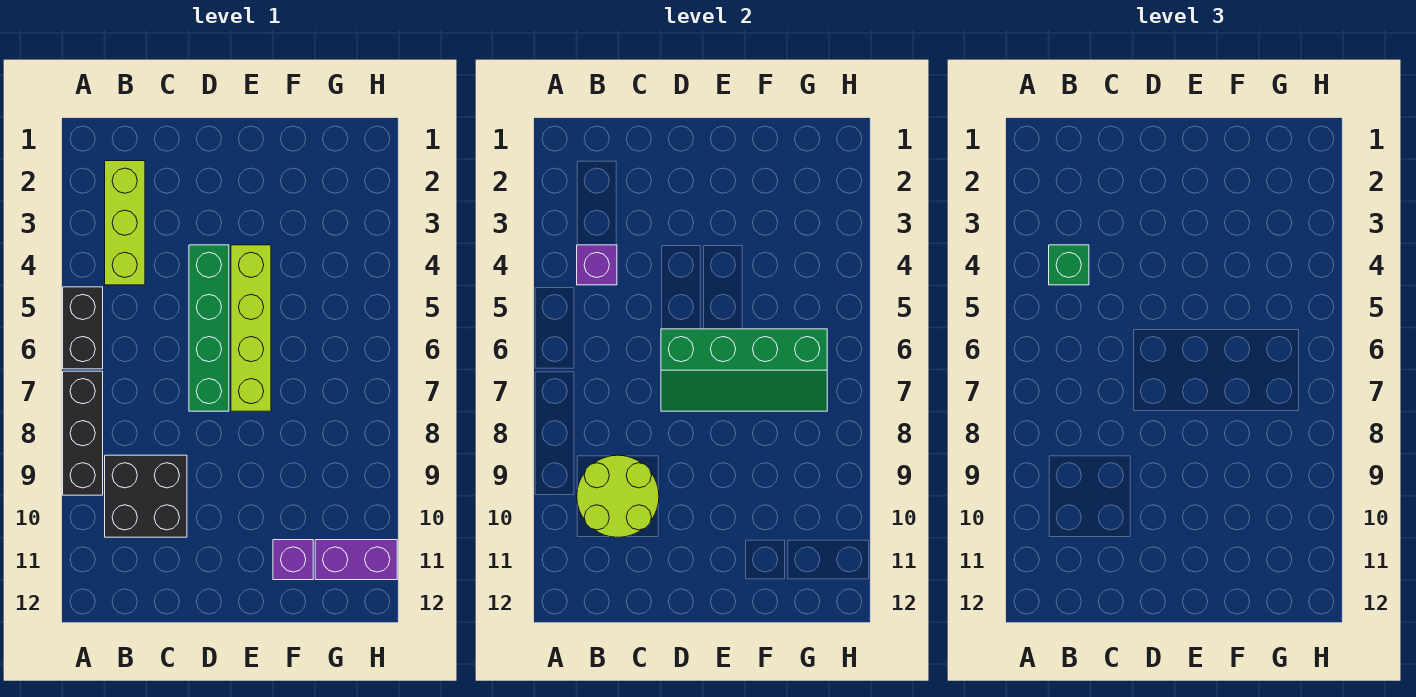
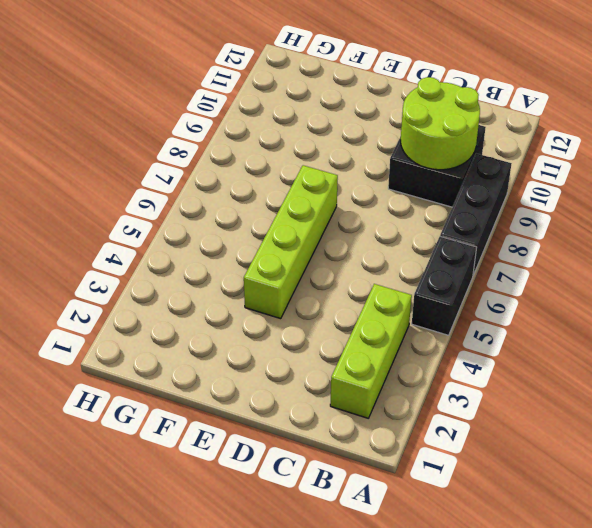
none -> green 1x4 brick [189,245,229,411]
none -> purple 1x1 brick [273,540,313,580]
none -> purple 1x2 brick [315,540,397,580]

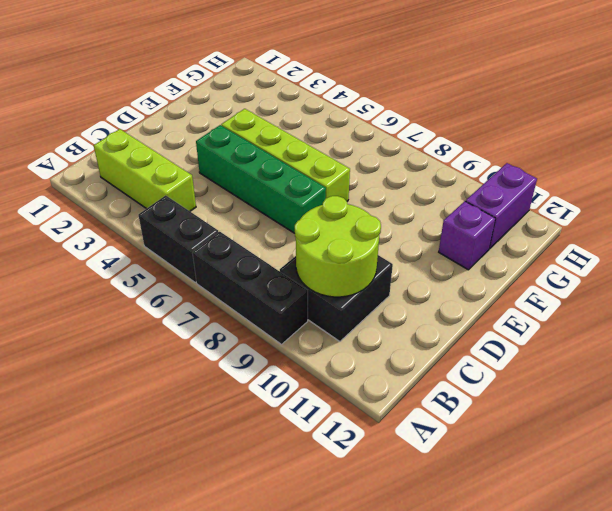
none -> purple 1x1 brick [577,245,617,285]
none -> green 2x4 slope [661,329,827,411]
none -> green 1x1 brick [1049,245,1089,285]

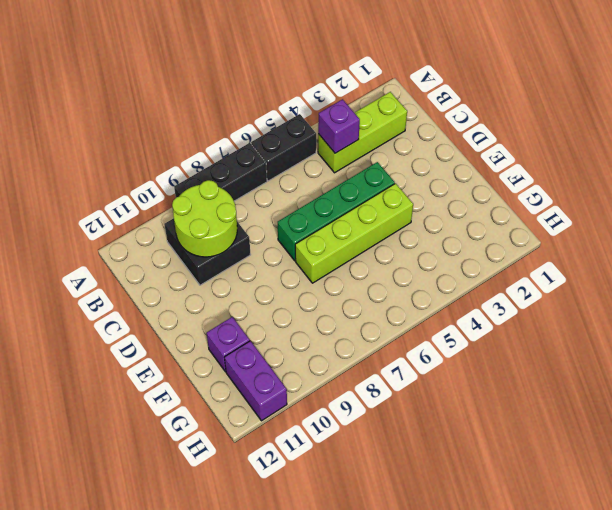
none -> green 2x4 slope [661,329,827,411]
none -> green 1x1 brick [1049,245,1089,285]

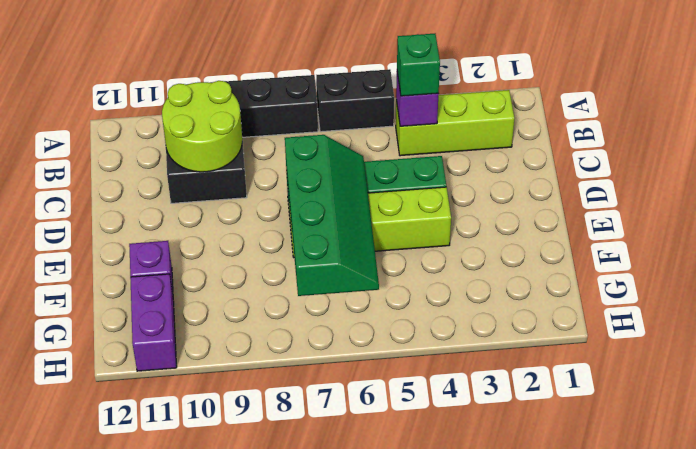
green 2x4 slope [285,135,379,296] -> green 2x4 slope turned to [661,329,827,411]

